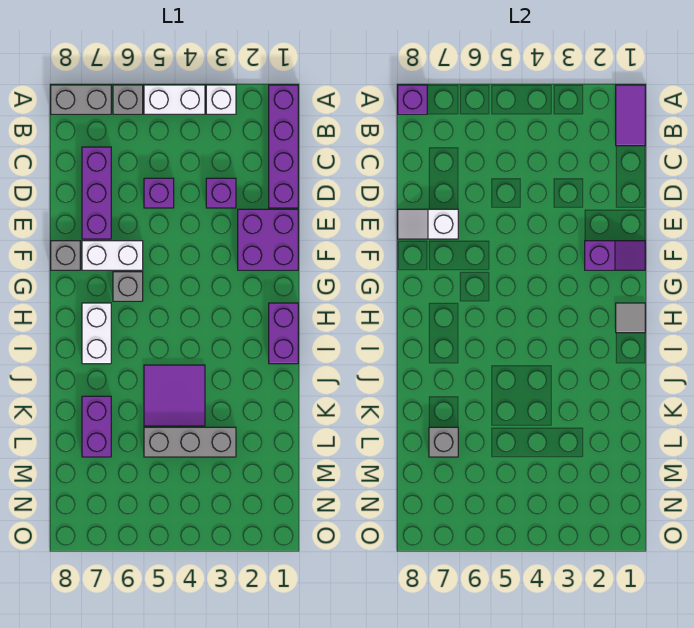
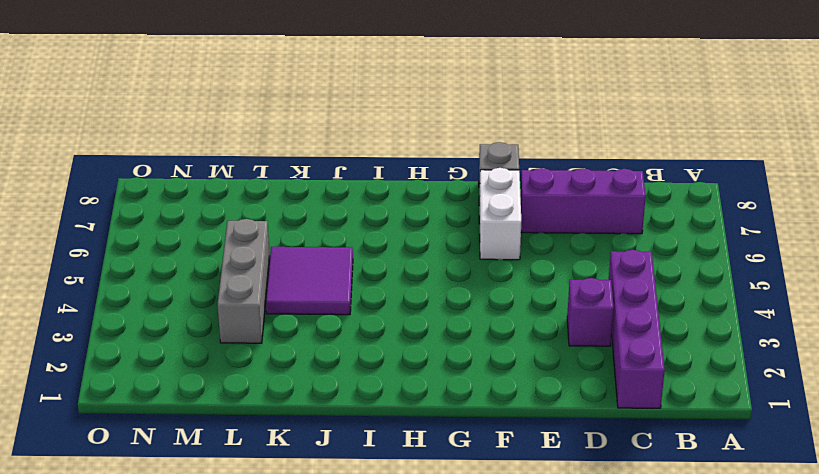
purple 1x4 brick [609,250,665,408] -> purple 1x4 brick turned to [269,85,298,208]
none -> white 1x1 brick [206,85,236,114]
none -> white 1x2 brick [144,85,205,114]
none -> grey 1x1 brick [113,85,143,114]

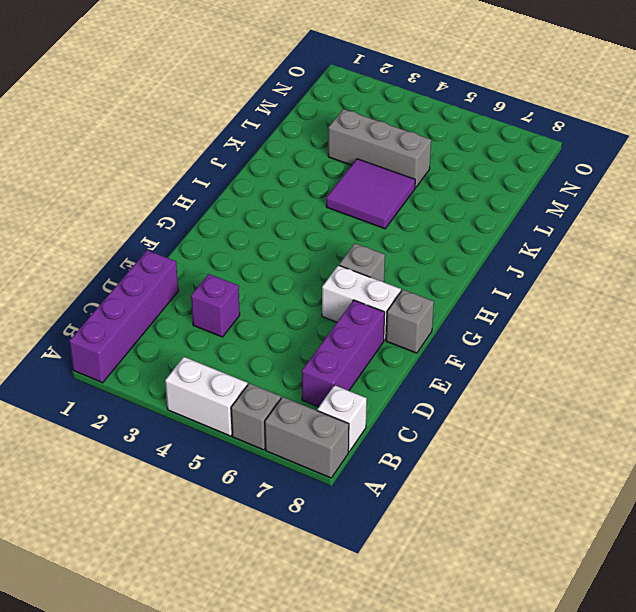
white 1x1 brick [317,385,367,452] -> white 1x1 brick moved to [206,85,236,114]
none -> purple 1x1 brick [144,178,174,208]
none -> purple 2x2 brick [238,209,298,270]
none -> purple 1x2 brick [269,303,298,364]

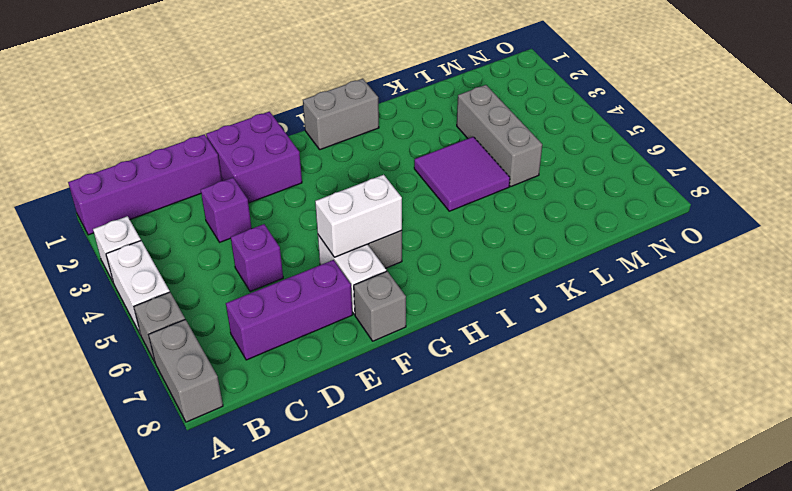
white 1x2 brick [315,175,402,257] -> white 1x2 brick moved to [82,303,111,364]
grey 1x2 brick [303,79,379,150] -> purple 1x2 brick [269,303,298,364]
none -> purple 1x2 brick [82,396,111,457]
none -> purple 1x2 tile [616,85,645,146]
none -> purple 1x1 brick [398,85,427,114]

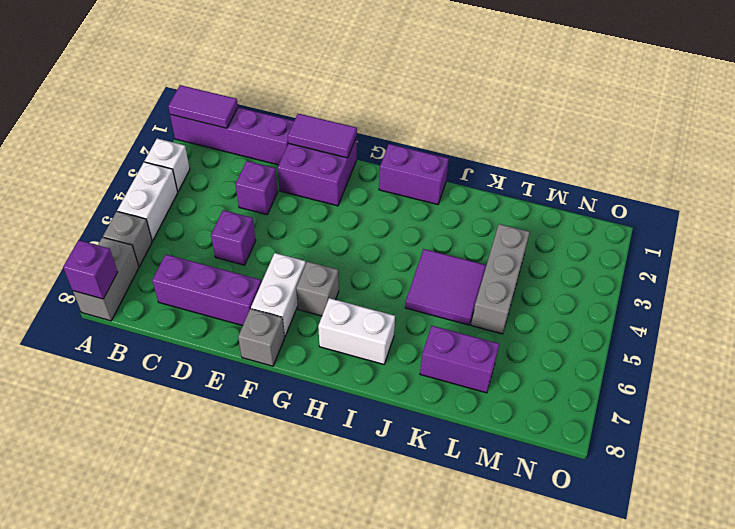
purple 1x2 tile [288,114,357,158] -> purple 1x2 slope [585,241,645,270]
none -> white 1x2 slope [398,209,458,239]
none -> grey 1x1 tile [616,303,645,333]
none -> grey 1x1 brick [429,427,458,457]

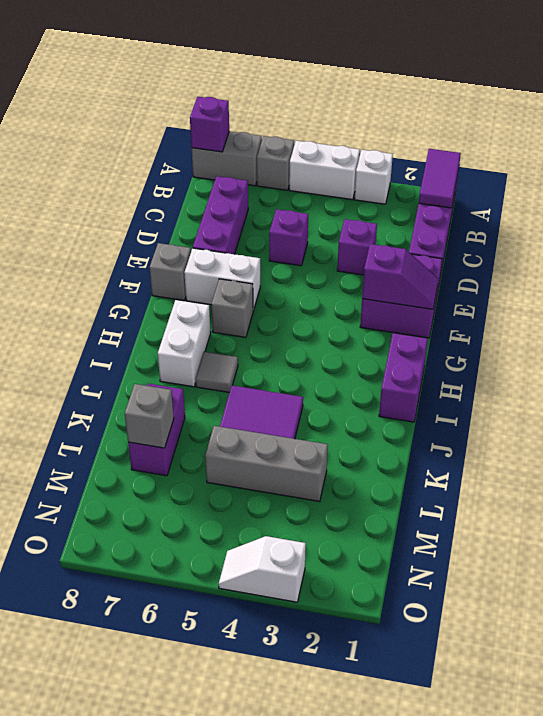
grey 1x1 tile [196,352,238,392] -> grey 1x1 tile moved to [616,303,645,333]
white 1x2 slope [219,536,306,602] -> white 1x2 slope moved to [398,209,458,239]

